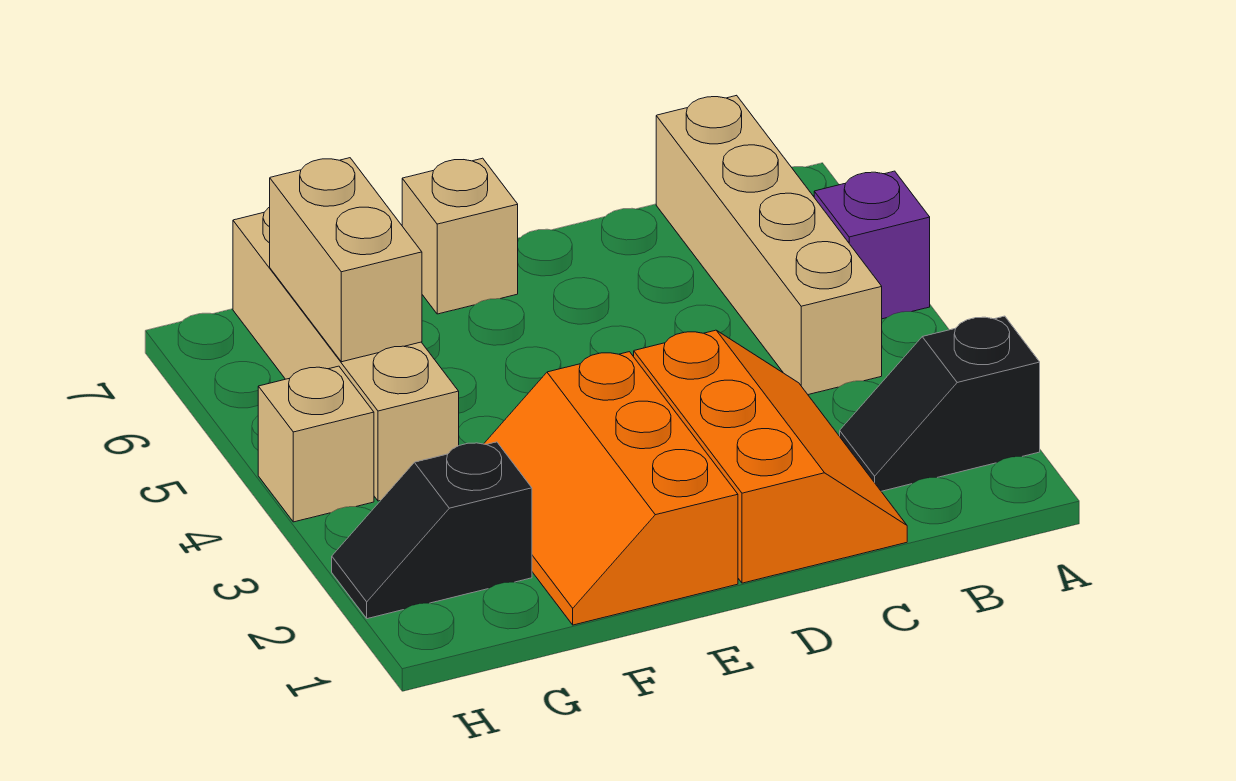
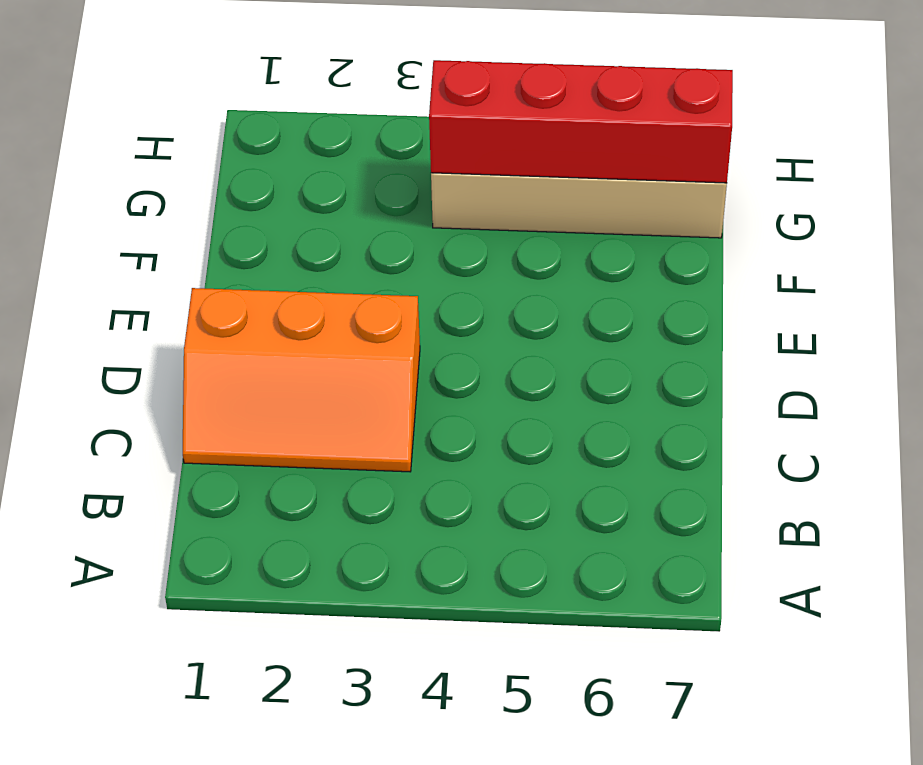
red 1x4 brick [429,60,733,183] -> tan 1x2 brick [270,158,422,362]
none -> black 1x2 slope [840,316,1040,491]
none -> purple 1x1 brick [814,171,930,319]

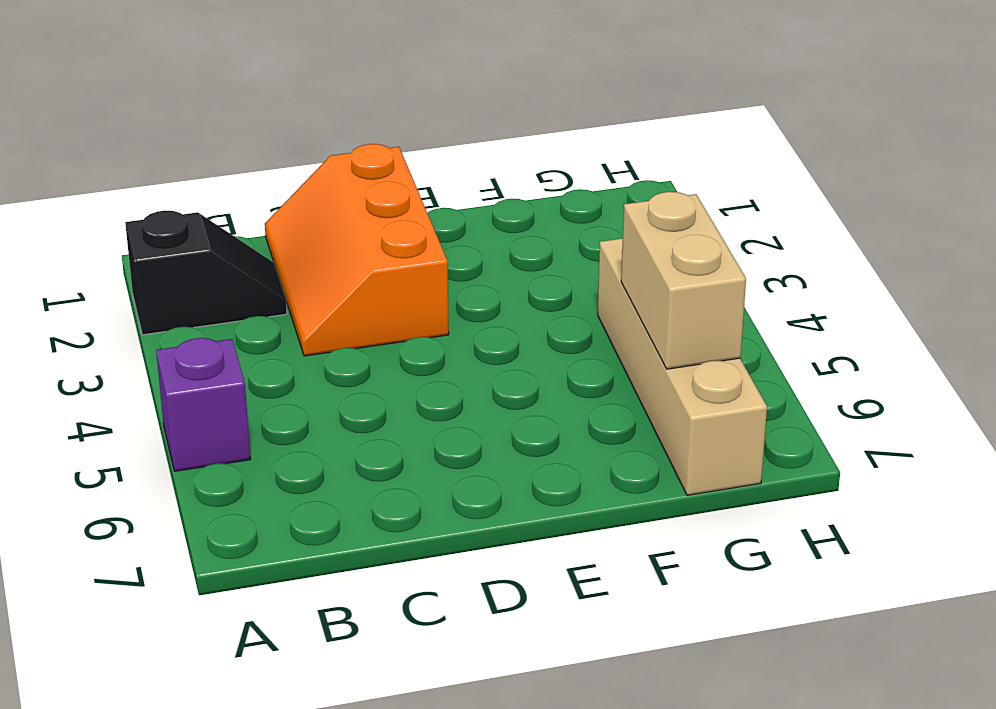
none -> tan 1x4 brick [656,95,882,395]
none -> orange 2x3 slope [484,352,738,625]

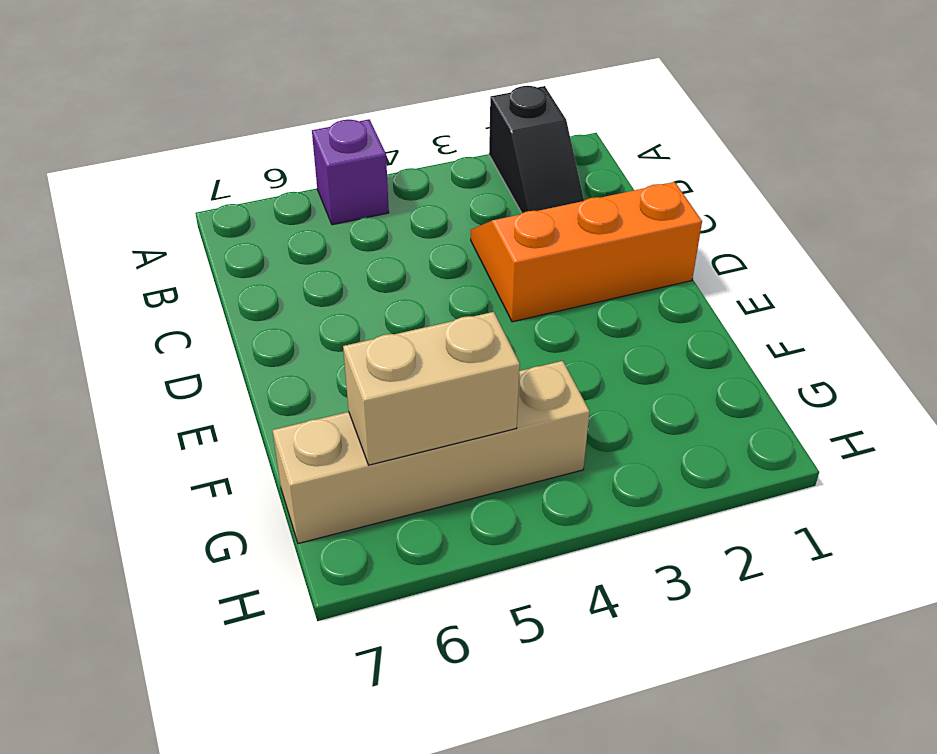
none -> tan 1x4 brick [656,95,882,395]
none -> orange 2x3 slope [484,352,738,625]

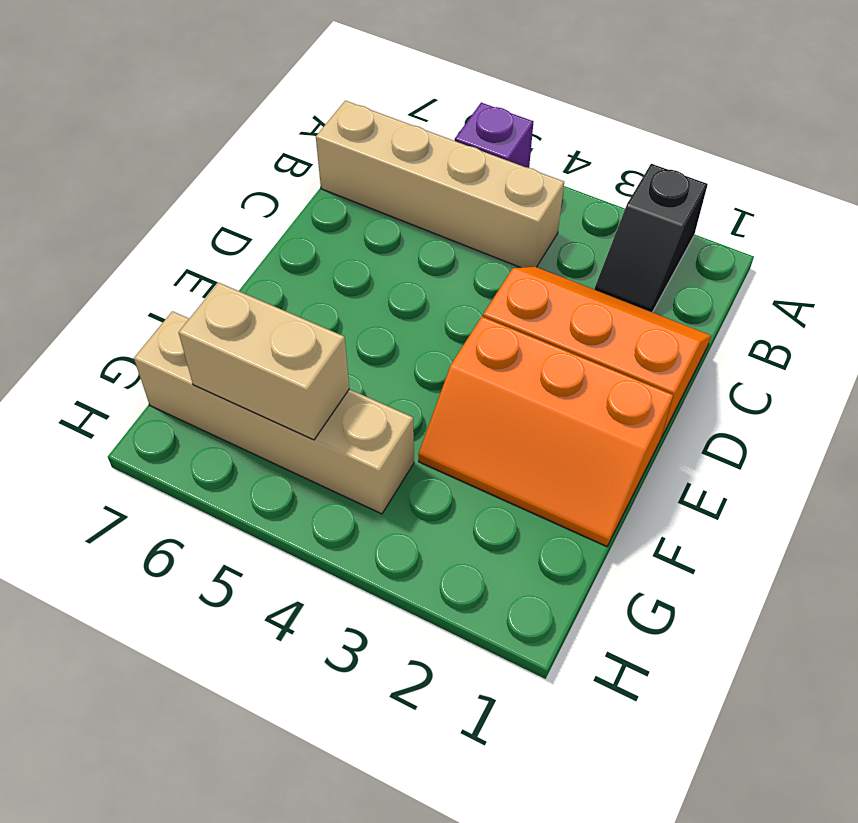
none -> tan 1x1 brick [402,158,518,314]
none -> black 1x2 slope [332,442,532,619]

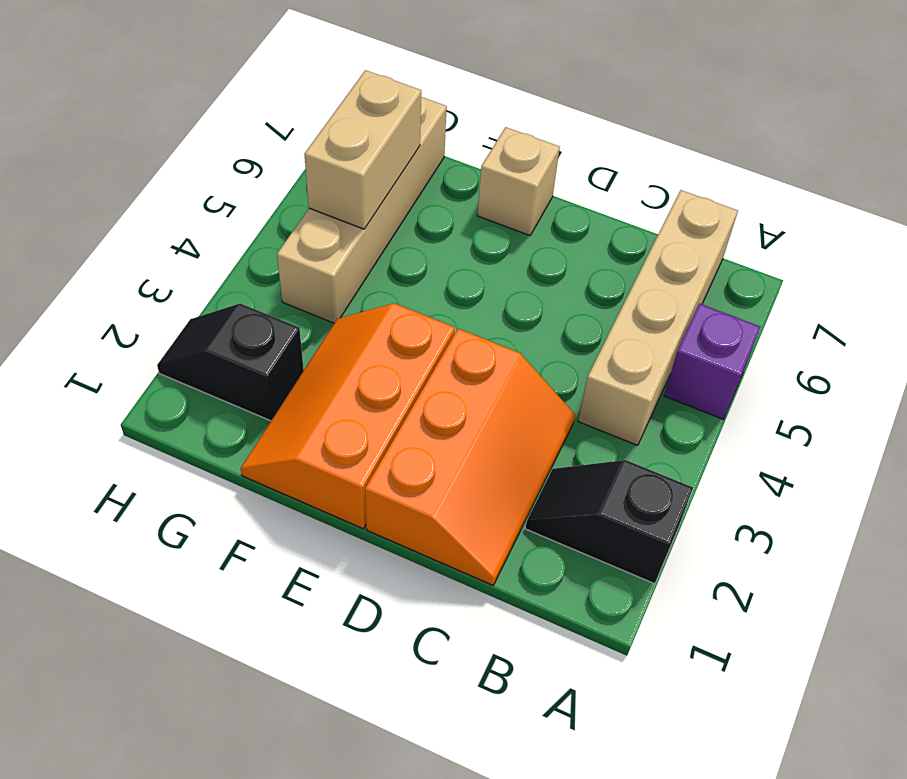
none -> tan 1x1 brick [258,366,374,522]

